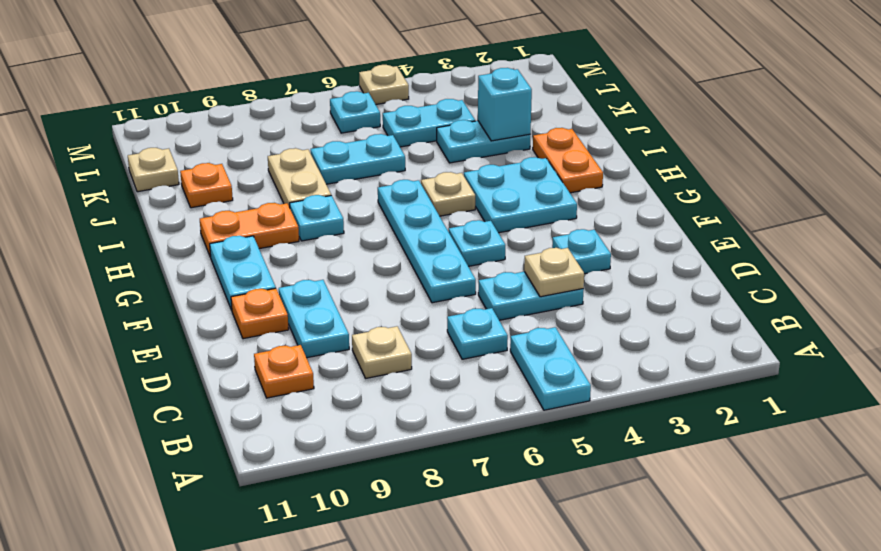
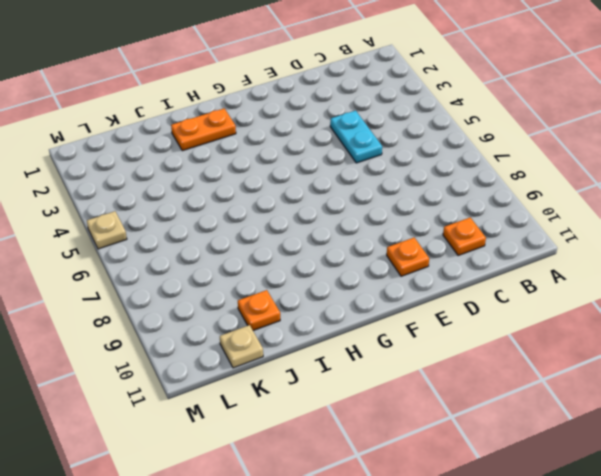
none -> cyan 1x2 plate [510,327,591,410]
none -> cyan 1x1 plate [447,308,508,359]
none -> tan 1x1 plate [352,326,412,378]

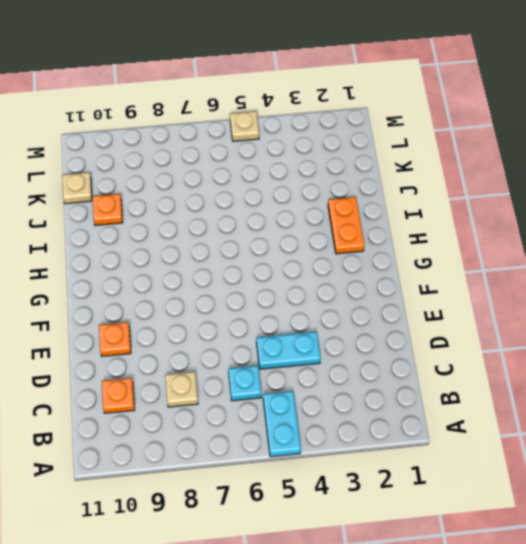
none -> cyan 1x2 plate [279,280,349,358]
none -> cyan 1x1 plate [552,229,611,274]
none -> cyan 1x4 plate [378,180,476,303]

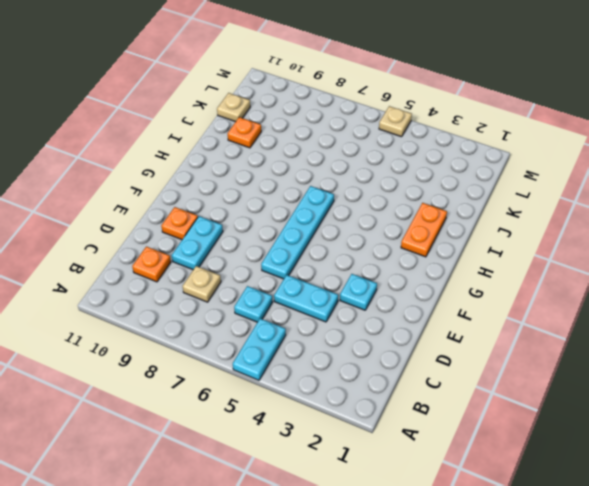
none -> cyan 1x1 plate [449,220,505,266]
none -> cyan 1x2 plate [210,236,276,310]
none -> cyan 2x2 plate [464,157,577,233]

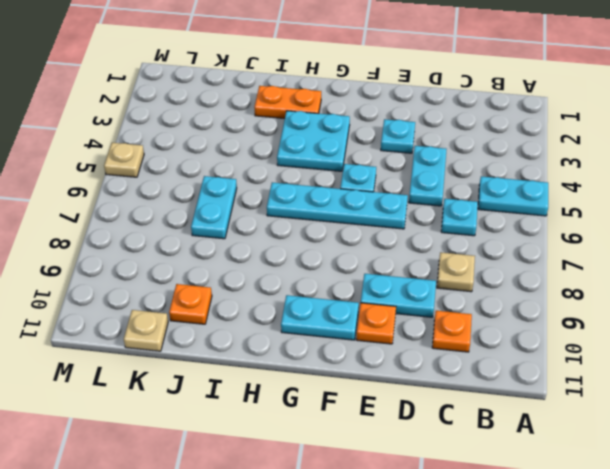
none -> tan 1x1 plate [421,172,475,216]
none -> cyan 1x1 plate [290,195,344,241]
none -> orange 1x2 plate [200,203,299,257]

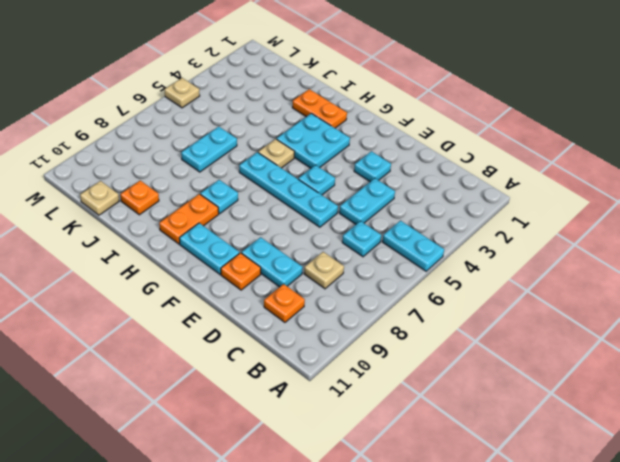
none -> tan 1x2 plate [268,148,331,207]
none -> cyan 1x2 plate [437,120,530,163]
none -> cyan 1x2 plate [383,99,475,147]

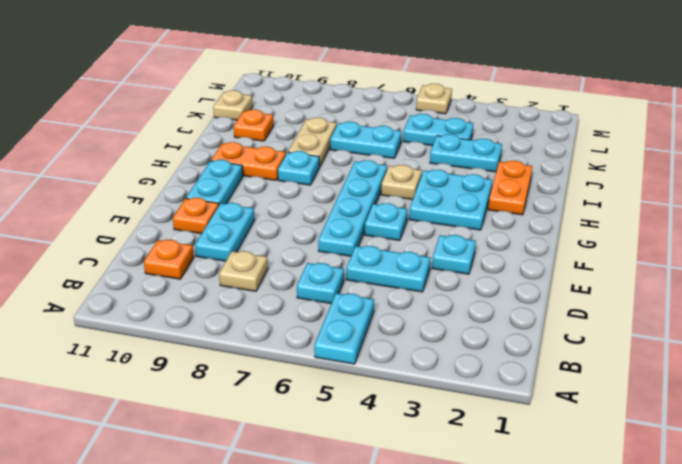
none -> cyan 1x1 plate [330,91,380,133]
none -> tan 1x1 plate [524,248,584,297]
none -> cyan 1x1 brick [478,68,532,141]

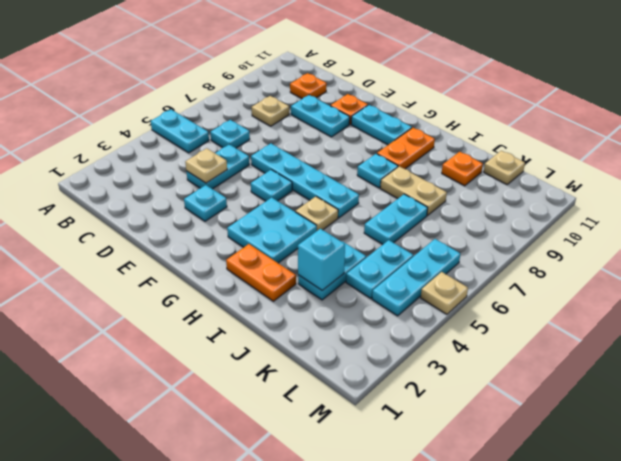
cyan 1x3 plate [372,239,460,316] -> cyan 1x1 plate [330,91,380,133]

